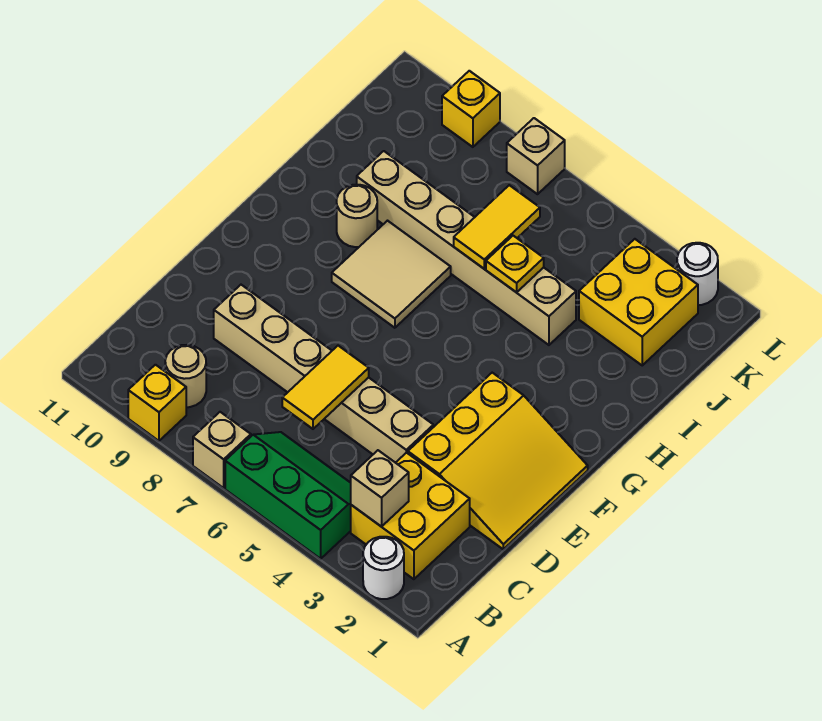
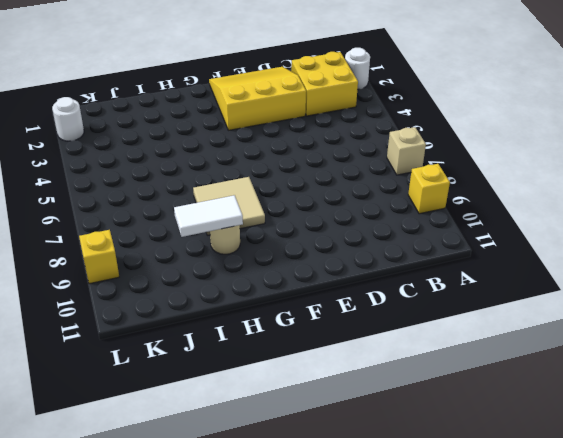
white 1x2 tile [174,195,243,237] -> none
none -> green 2x3 slope [225,432,351,559]
none -> tan 1x1 round brick [165,345,206,407]
none -> tan 1x6 brick [214,285,433,463]

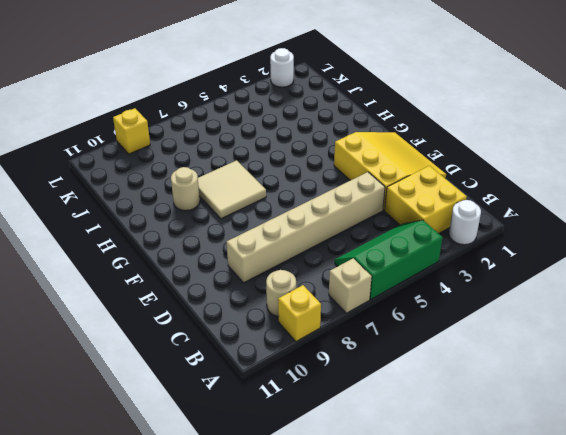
none -> tan 1x6 brick [357,151,576,345]
none -> yellow 2x2 brick [579,239,698,365]
none -> tan 1x1 brick [507,118,565,194]

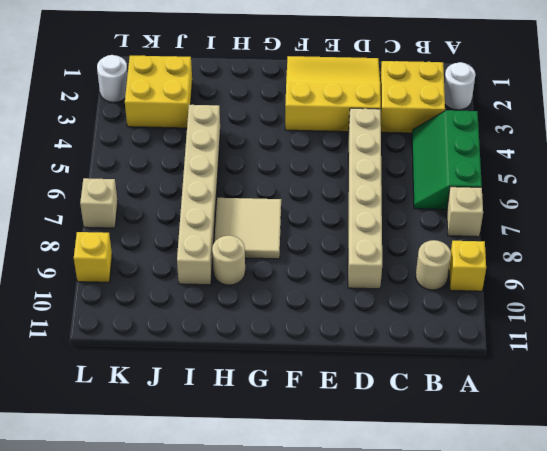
none -> tan 1x1 brick [351,450,409,527]
none -> yellow 1x2 tile [282,346,369,429]
none -> yellow 1x1 plate [486,236,544,292]

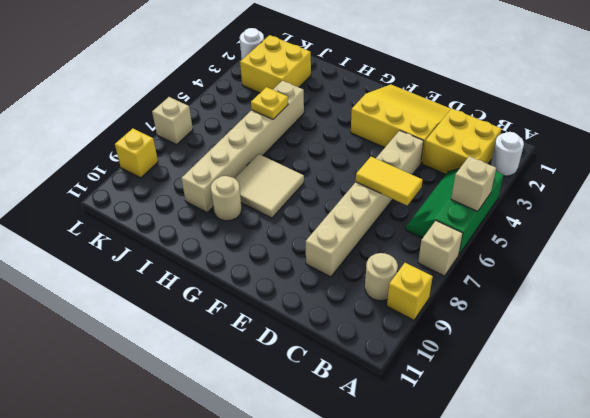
tan 1x1 brick [451,156,496,211] -> tan 1x1 brick moved to [351,450,409,527]
none -> yellow 1x2 tile [454,185,540,269]

